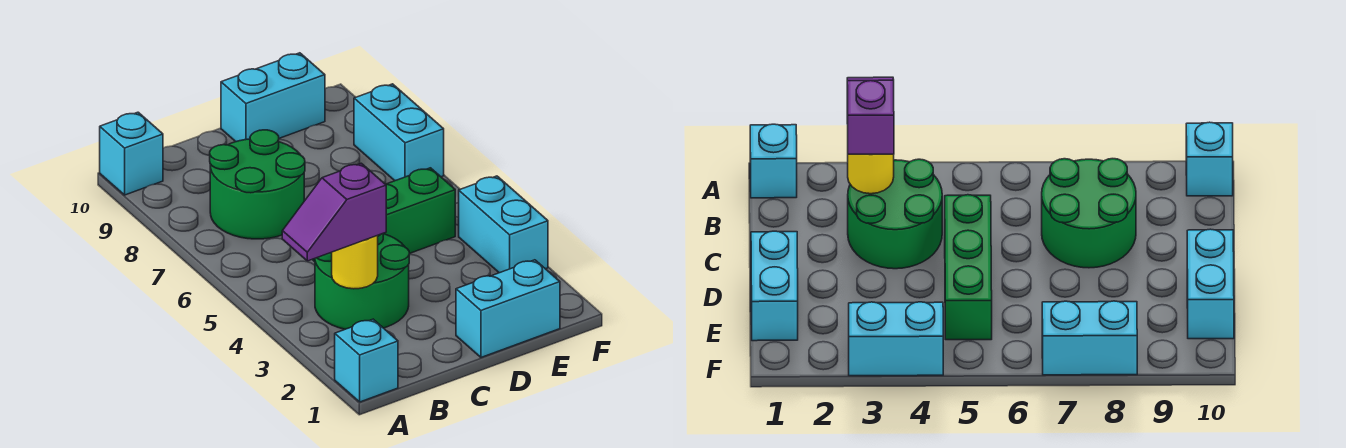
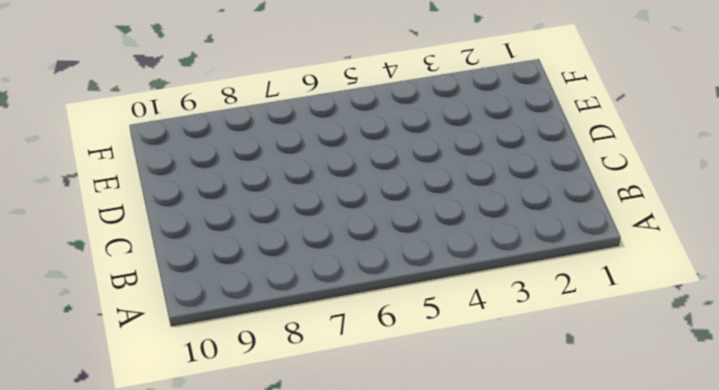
none -> cyan 1x1 brick [335,319,398,402]
none -> cyan 1x1 brick [100,112,163,195]

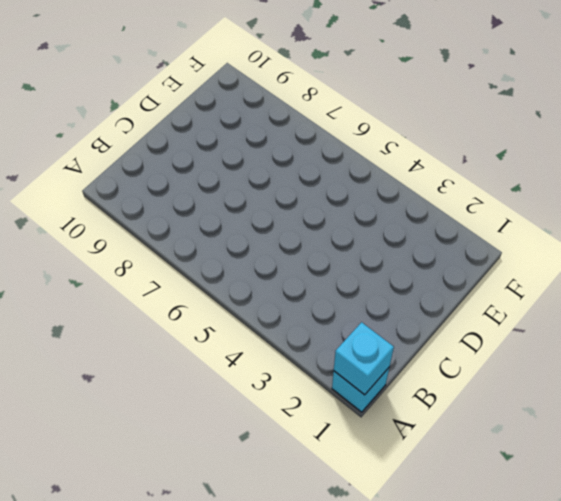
cyan 1x1 brick [334,322,394,395] -> cyan 1x1 brick moved to [100,112,163,195]
none -> green 2x2 round brick [315,234,409,329]
none -> green 2x2 round brick [210,130,305,239]

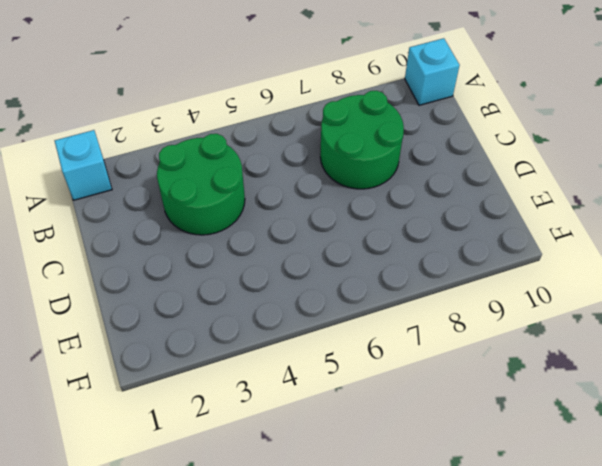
none -> green 1x3 brick [312,168,455,262]
none -> cyan 1x2 brick [456,260,560,357]

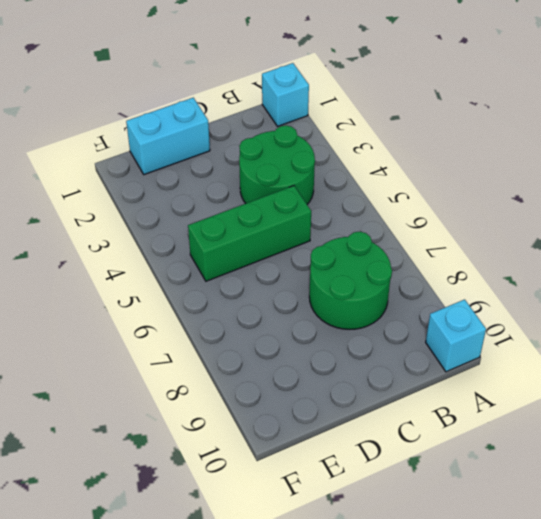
none -> cyan 1x2 brick [221,53,325,142]
none -> cyan 1x2 brick [459,176,548,273]

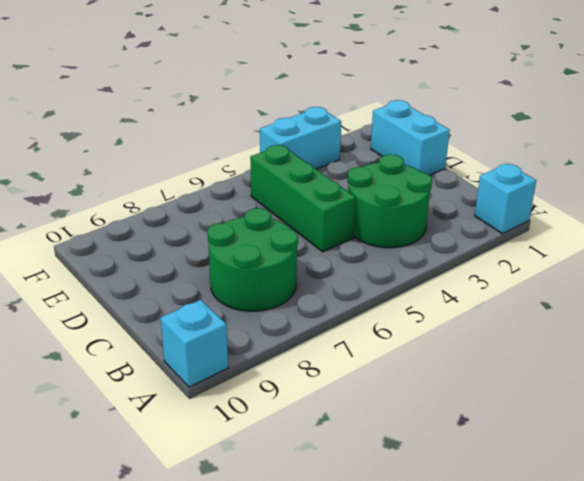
none -> cyan 1x2 brick [221,53,325,142]
none -> cyan 1x2 brick [354,84,444,181]

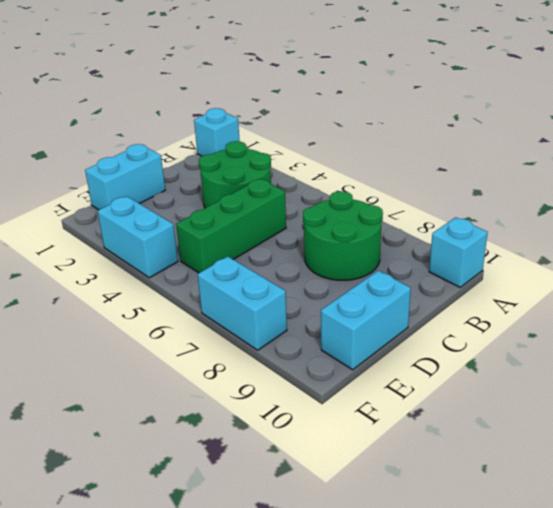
none -> yellow 1x1 round brick [332,236,378,289]
none -> purple 1x2 slope [282,163,386,261]

